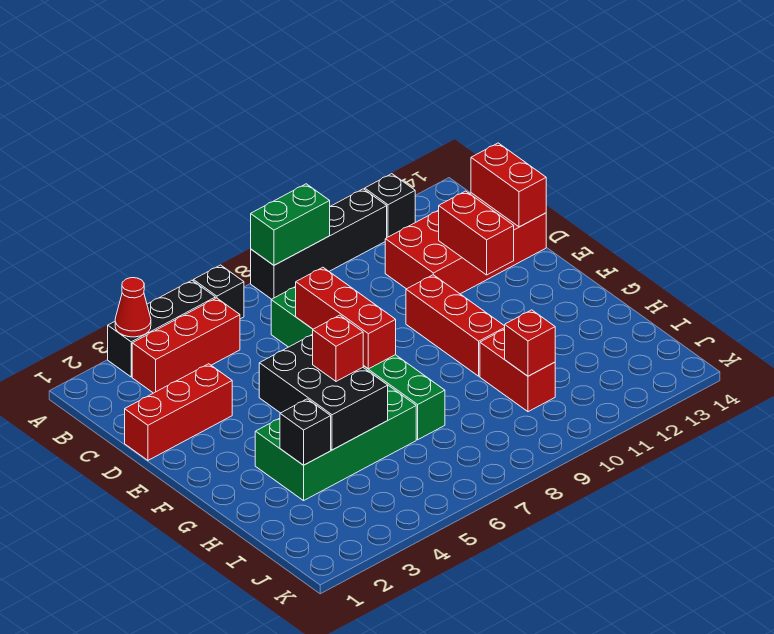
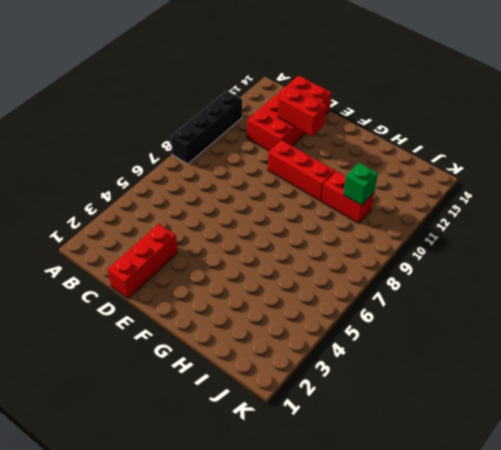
green 1x1 brick [343,163,378,205] -> red 1x1 brick [505,310,555,376]
none -> black 1x3 brick [108,280,215,377]
none -> black 1x1 brick [193,265,244,319]
none -> black 1x1 brick [365,174,415,237]

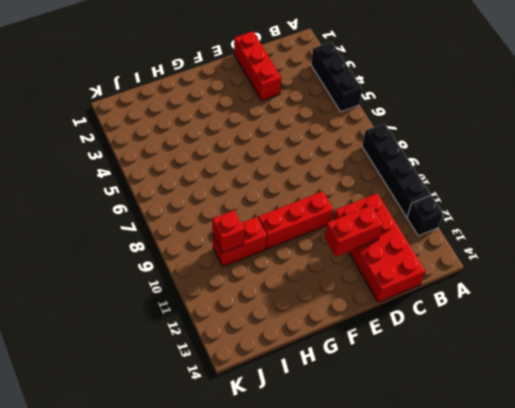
none -> black 1x1 brick [193,265,244,319]
none -> red 1x3 brick [132,298,240,393]
none -> green 1x6 brick [271,287,445,440]

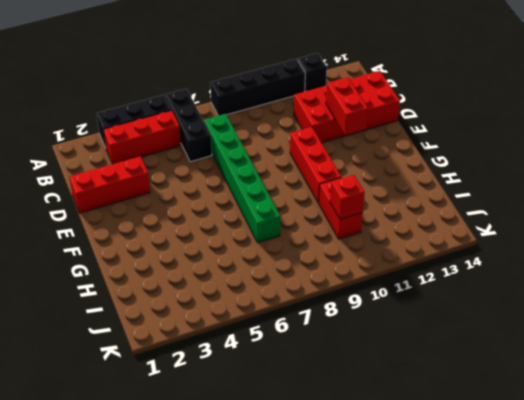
black 1x3 brick [165,89,212,162] -> black 1x1 brick [193,265,244,319]
none -> green 2x4 brick [255,385,416,501]
none -> red 1x1 cone [115,278,151,337]
none -> green 1x2 brick [251,184,330,265]

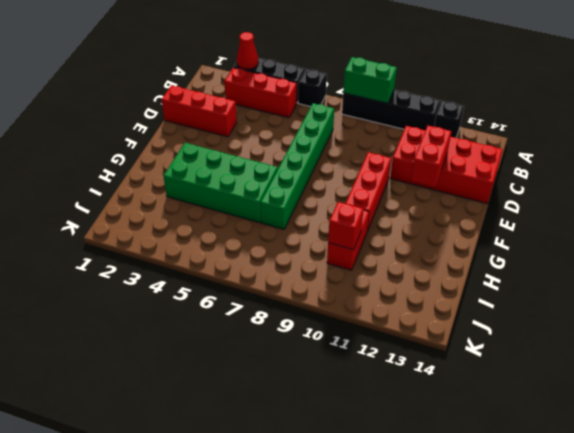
none -> red 1x2 brick [471,143,546,227]
none -> red 1x3 brick [296,267,396,369]
none -> black 2x3 brick [259,334,388,450]

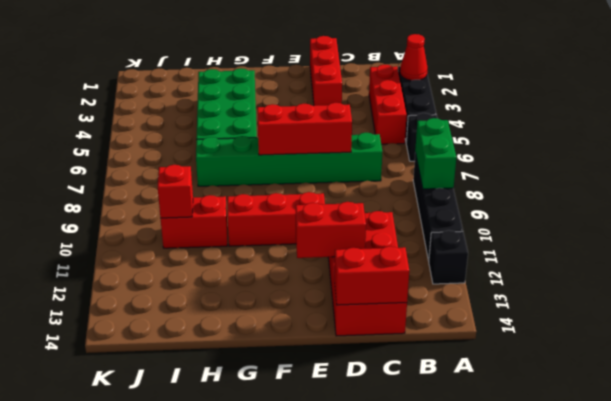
none -> black 2x3 brick [259,334,388,450]
none -> black 1x1 brick [280,399,331,465]
none -> red 1x1 brick [313,315,363,381]

